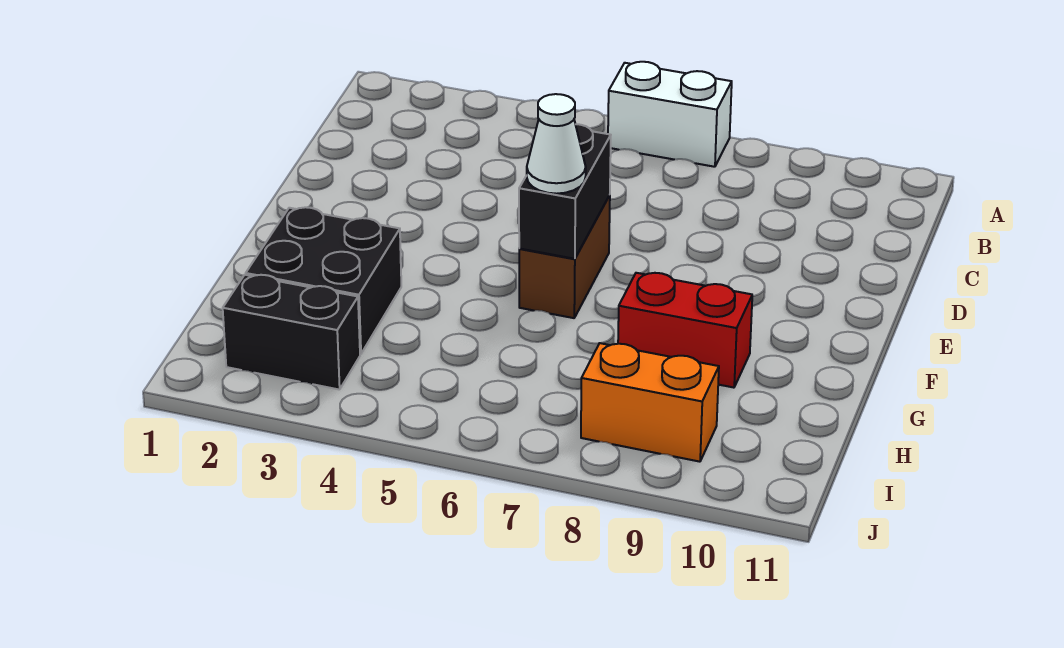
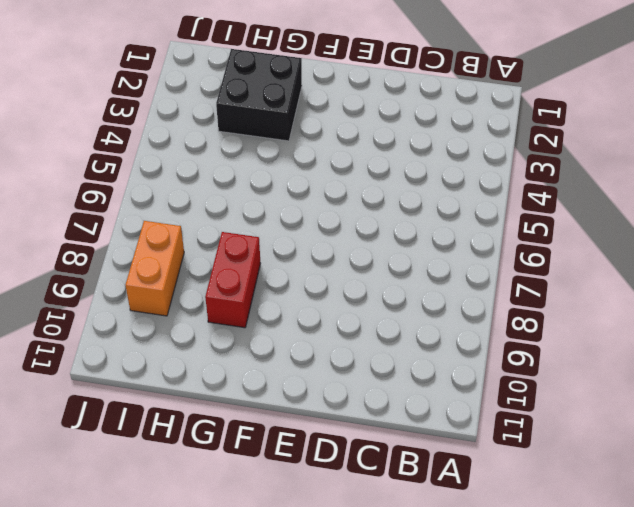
none -> white 1x2 brick [608,62,732,167]
none -> brown 1x2 brick [519,195,610,318]

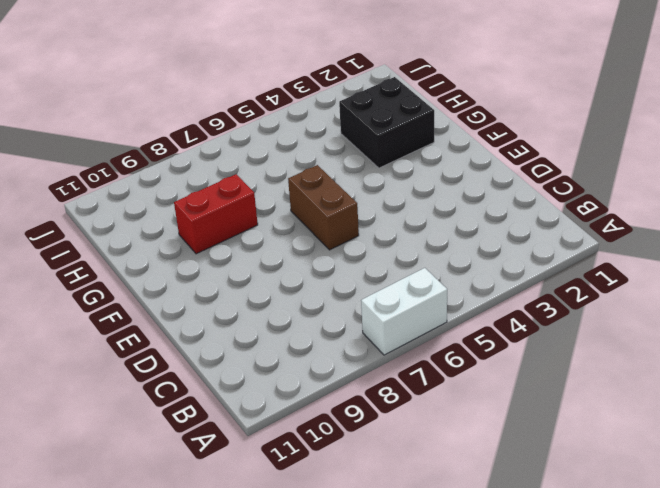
none -> black 1x2 brick [223,275,360,390]
none -> orange 1x2 brick [581,343,719,462]

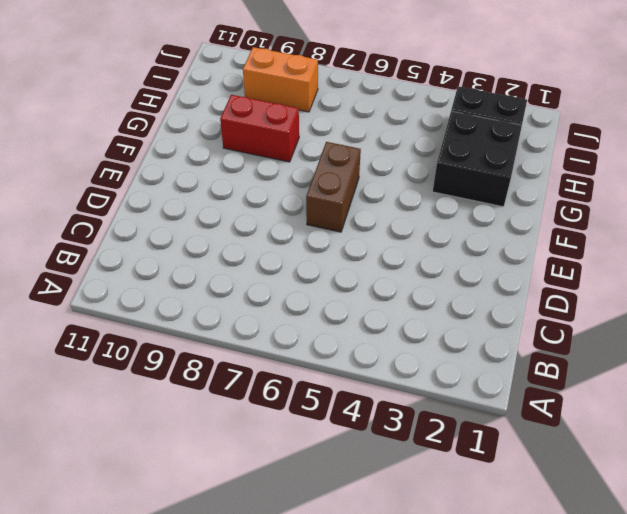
none -> white 1x2 brick [608,62,732,167]
none -> black 1x2 brick [519,124,611,259]

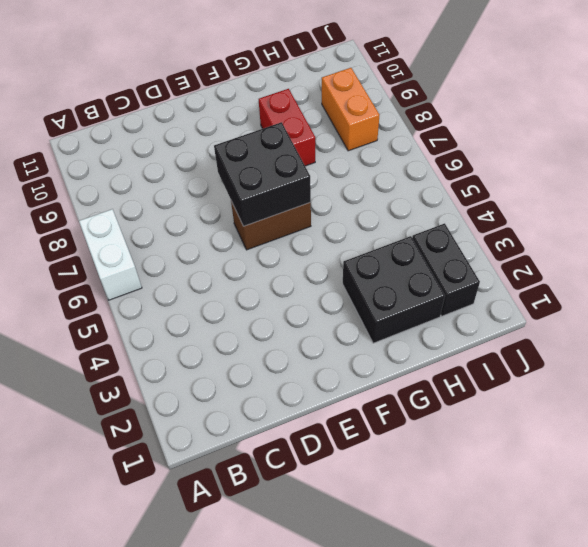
black 2x2 brick [214,122,311,226] -> black 1x2 brick [519,124,611,259]
none -> white 1x1 cone [527,94,586,194]

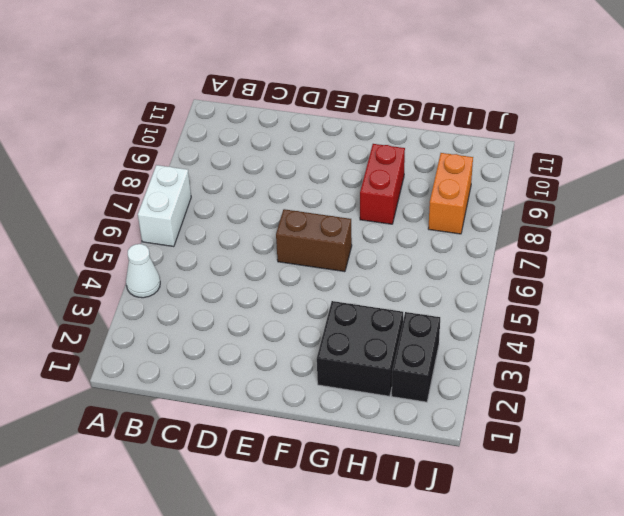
white 1x1 cone [126,244,160,298] -> white 1x1 cone moved to [527,94,586,194]
none -> black 1x2 brick [519,124,611,259]

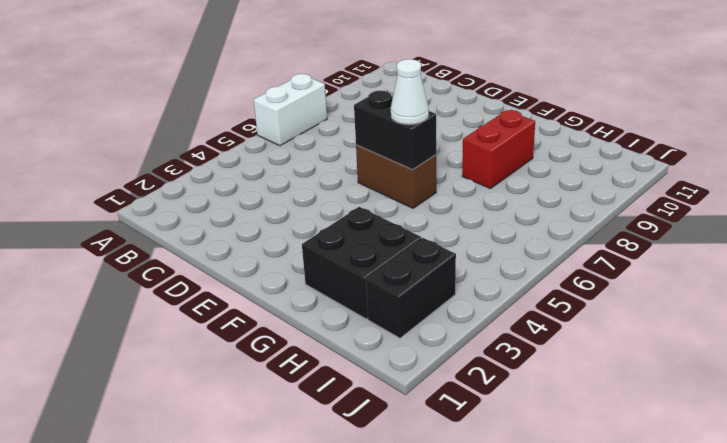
none -> orange 1x2 brick [581,343,719,462]

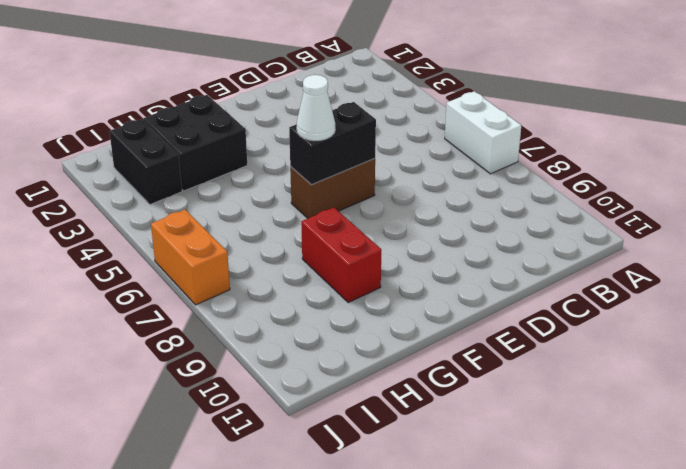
orange 1x2 brick [151,210,230,305] -> orange 1x2 brick moved to [581,343,719,462]

